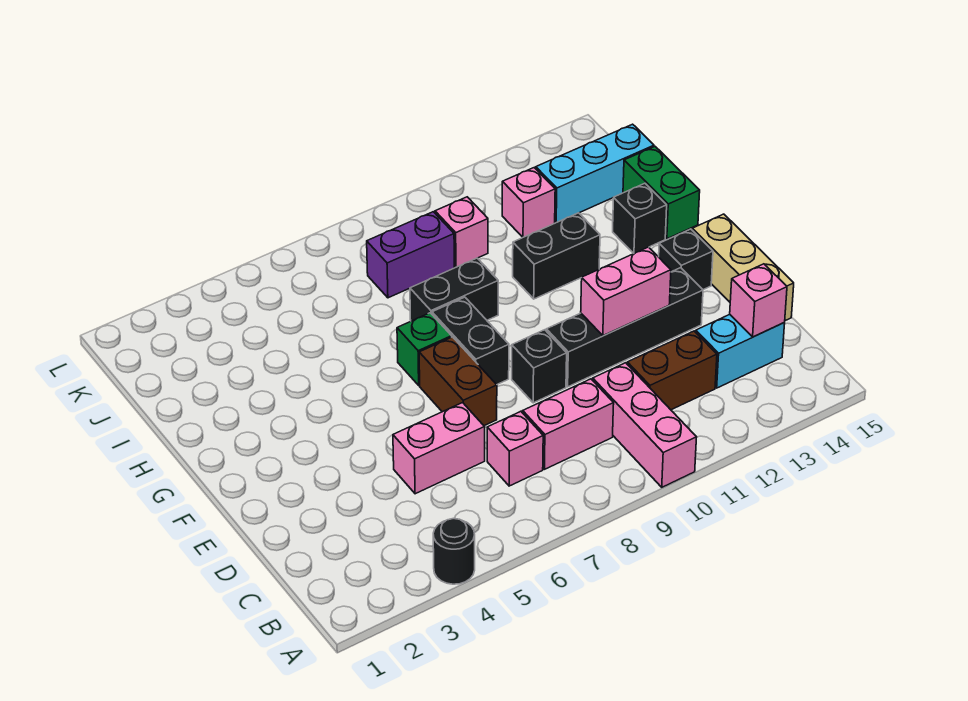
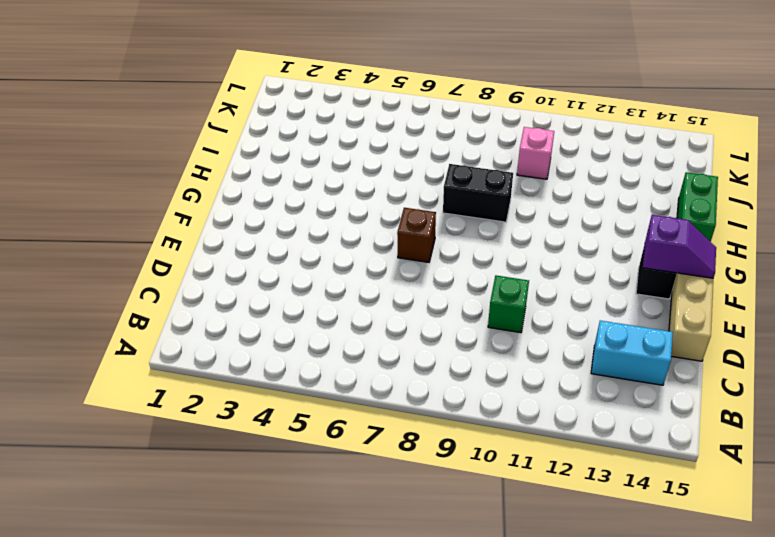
green 1x1 brick [488,276,529,333] -> green 1x1 brick moved to [397,313,452,385]
brown 1x1 brick [397,208,436,262] -> brown 1x2 brick [419,337,497,426]
purple 1x2 slope [643,215,716,278] -> none
none -> black 1x1 round brick [433,518,475,584]
none -> pink 1x3 brick [593,363,697,487]
none -> pink 1x1 brick [487,412,543,486]

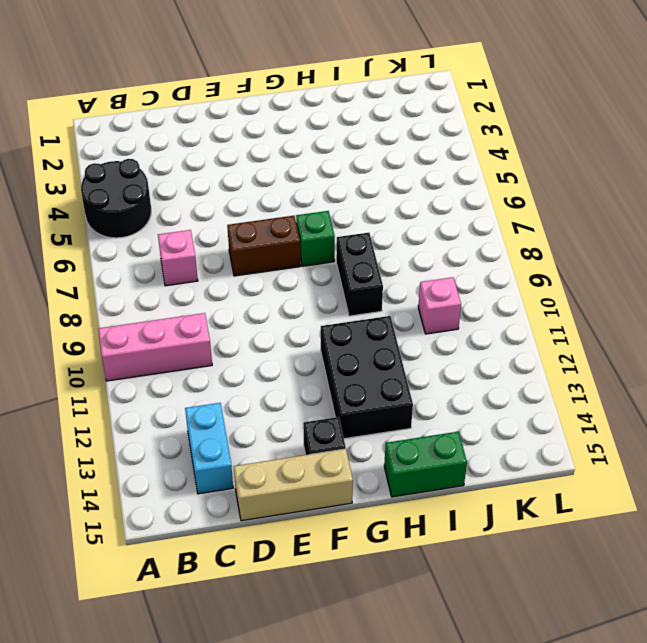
black 2x2 round brick [81,159,151,238] -> black 1x1 round brick [433,518,475,584]
black 2x3 brick [321,316,413,439] -> black 1x2 brick [513,213,600,299]
none -> pink 1x2 brick [523,379,614,469]
none -> brown 1x2 brick [627,331,717,410]
none -> pink 1x2 brick [393,403,485,494]

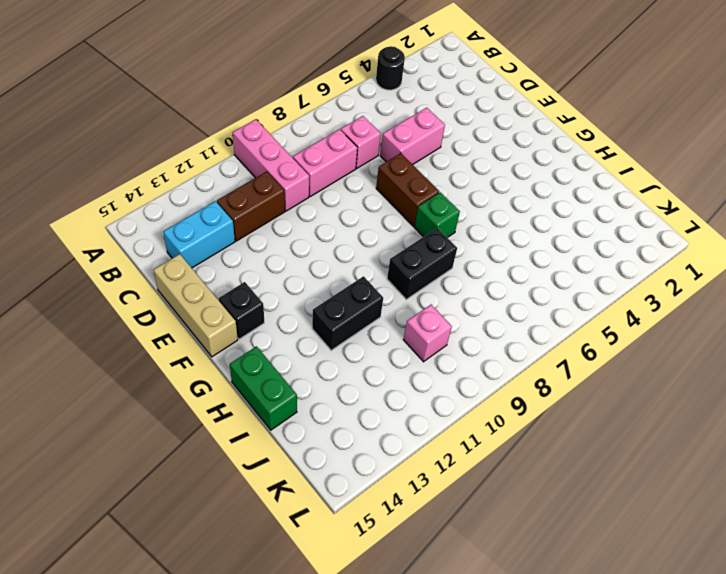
none -> black 1x1 brick [512,330,567,403]
none -> black 1x4 brick [546,268,703,387]
none -> black 1x2 brick [432,297,509,385]

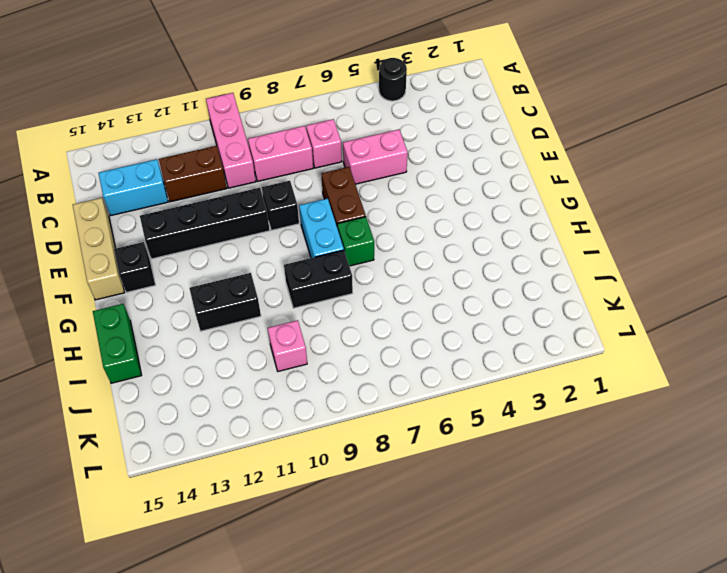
cyan 1x2 brick [299,199,344,258] -> black 1x2 brick [432,297,509,385]
none -> black 1x1 brick [613,183,667,253]
none -> purple 1x2 brick [367,212,454,298]
none -> pink 1x1 brick [502,168,555,237]

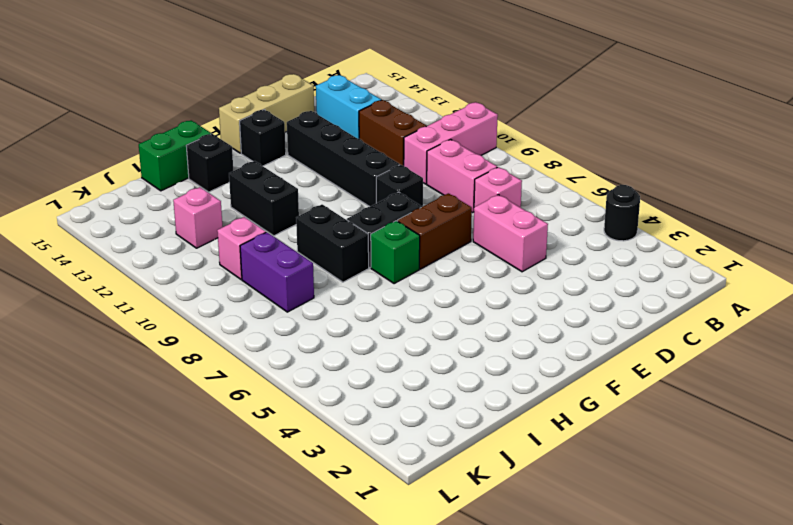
none -> cyan 1x3 brick [536,124,654,222]
none -> pink 1x1 brick [730,264,787,337]
none -> pink 1x2 brick [581,247,671,336]

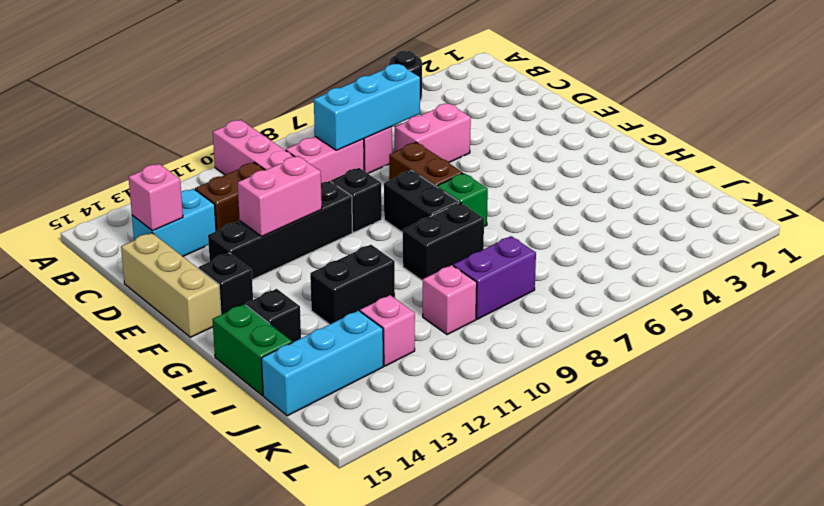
cyan 1x3 brick [314,64,420,150] -> none

